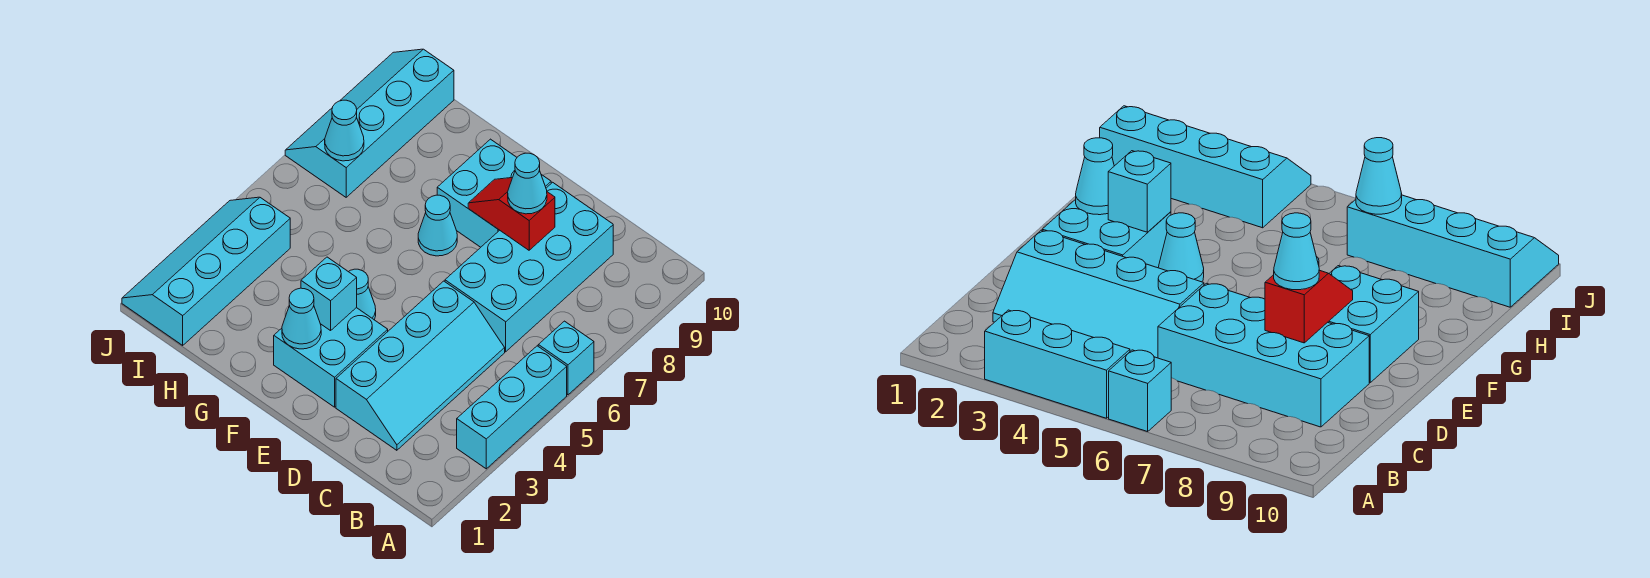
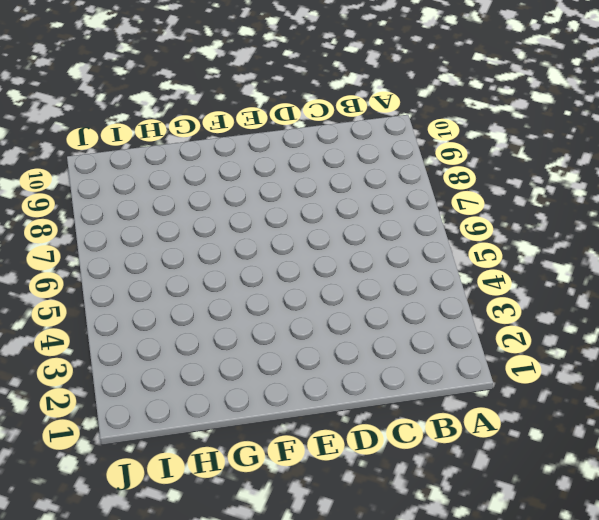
none -> cyan 1x3 brick [457,346,567,469]
none -> cyan 1x1 brick [538,321,594,395]
none -> cyan 2x4 slope [336,281,505,450]

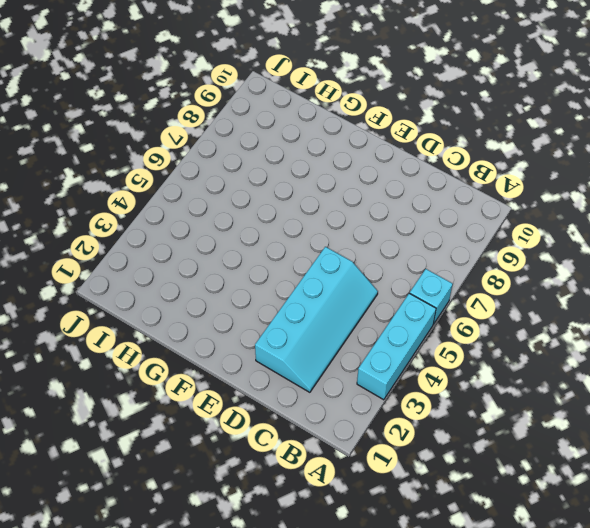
none -> cyan 2x4 brick [445,182,613,352]
none -> cyan 2x2 brick [274,308,388,407]
none -> cyan 2x2 brick [437,139,551,247]

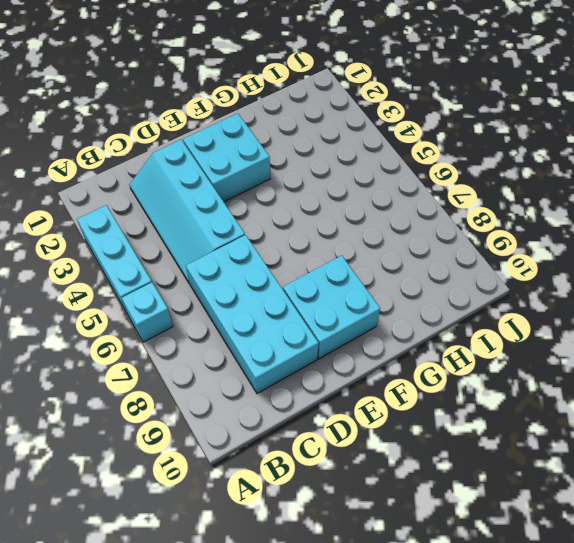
none -> cyan 1x1 cone [349,269,376,320]
none -> cyan 1x1 cone [418,195,457,256]
none -> cyan 2x4 slope [122,197,290,345]

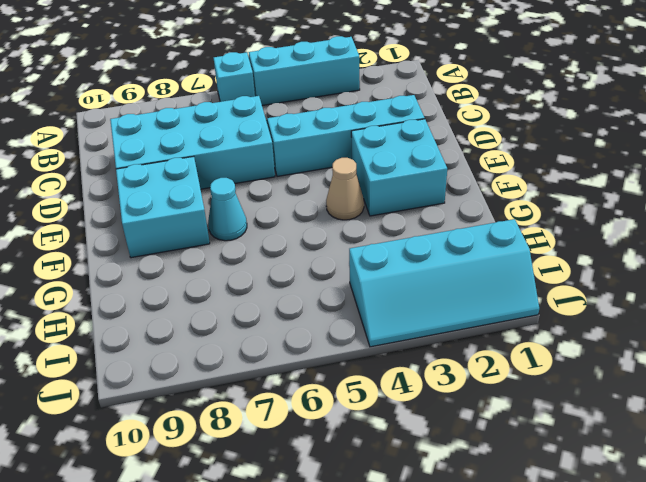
tan 1x1 cone [326,158,364,220] -> cyan 1x1 cone [349,269,376,320]
none -> cyan 2x4 slope [285,49,454,197]
none -> red 1x2 slope [468,178,555,250]
none -> cyan 1x1 cone [282,288,321,349]

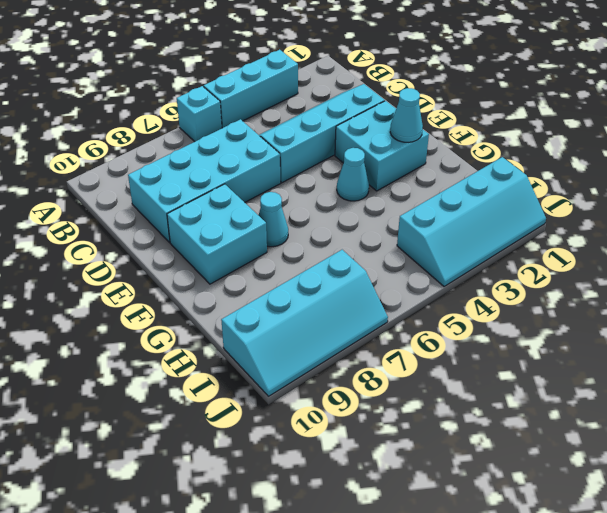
none -> red 1x2 slope [468,178,555,250]
none -> cyan 1x1 brick [301,257,357,331]
none -> cyan 1x1 cone [325,100,364,161]

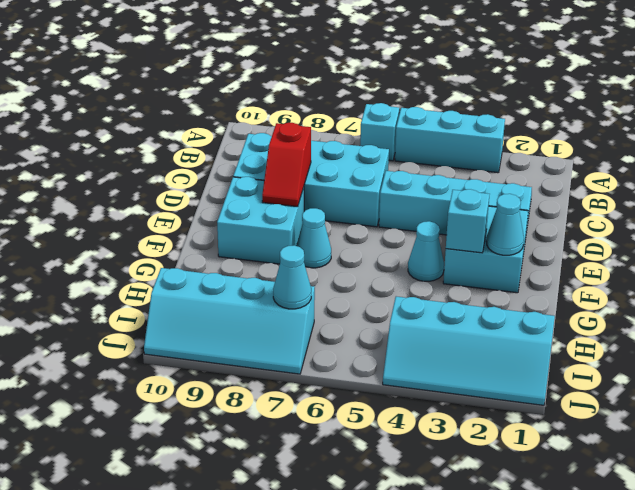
none -> cyan 1x1 cone [508,153,547,214]

